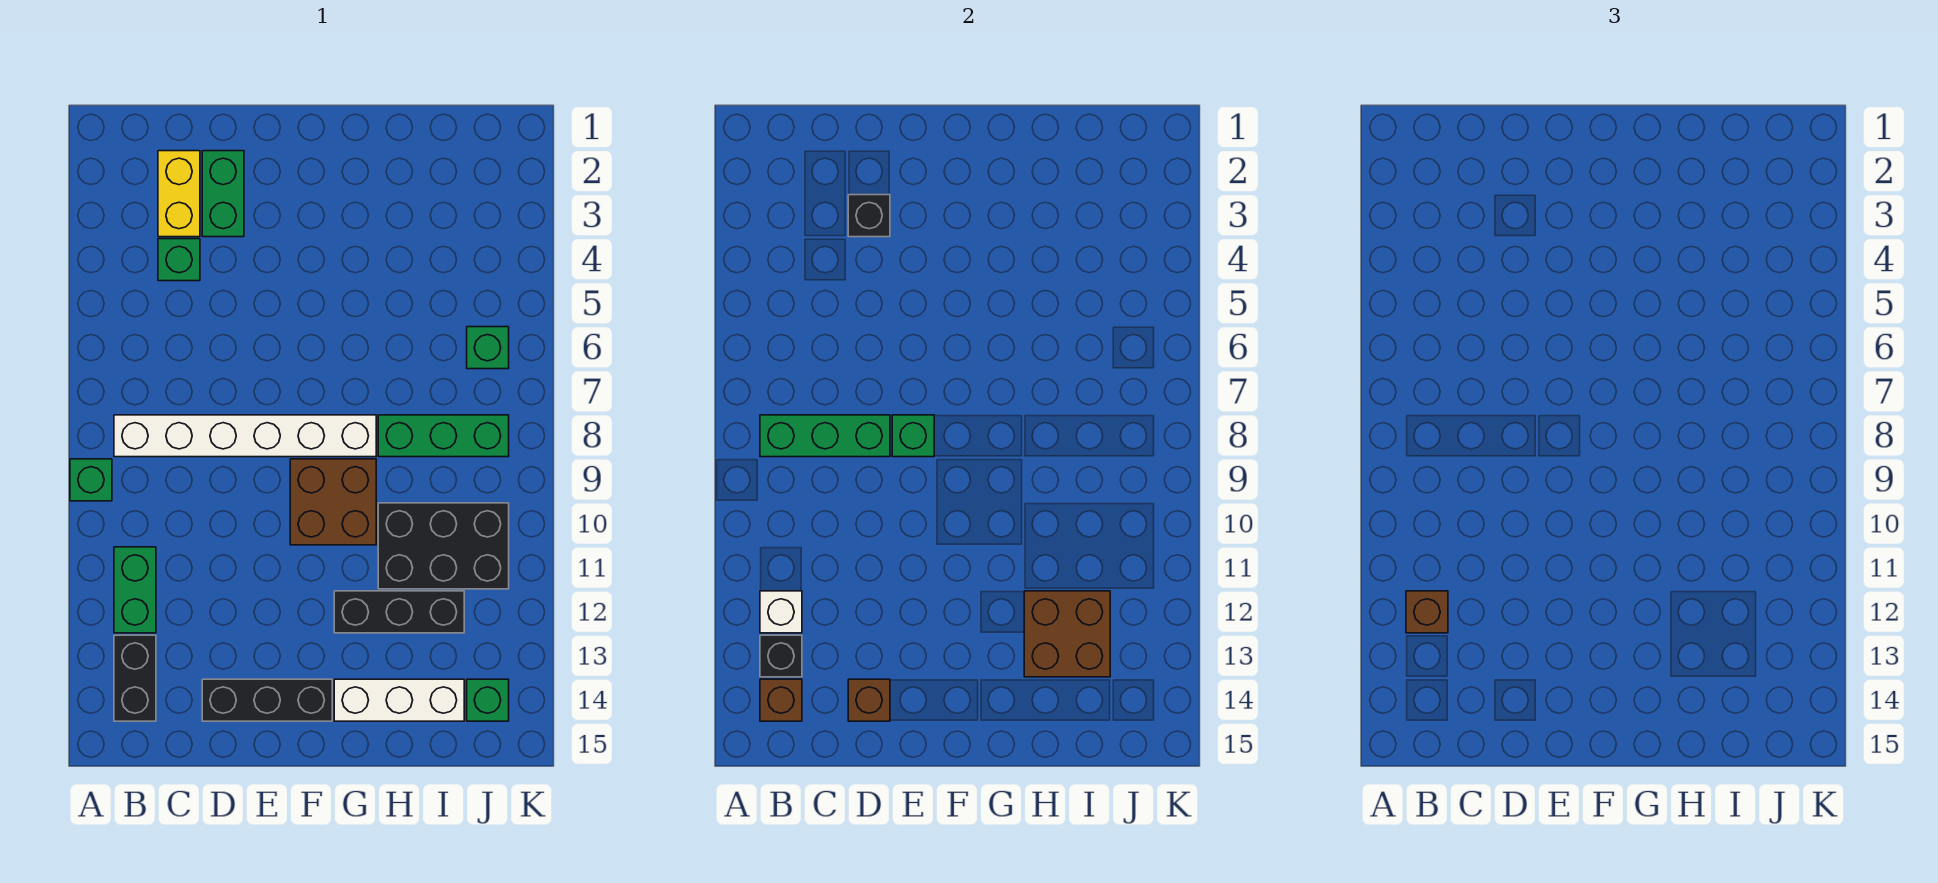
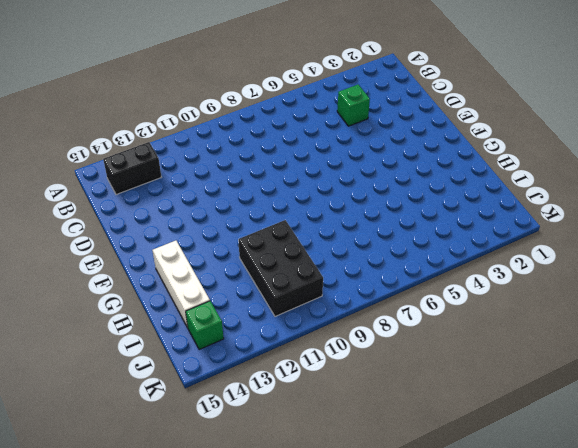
none -> green 1x1 brick [70,459,112,501]
none -> white 1x6 brick [114,415,376,457]
none -> green 1x2 brick [114,547,156,633]

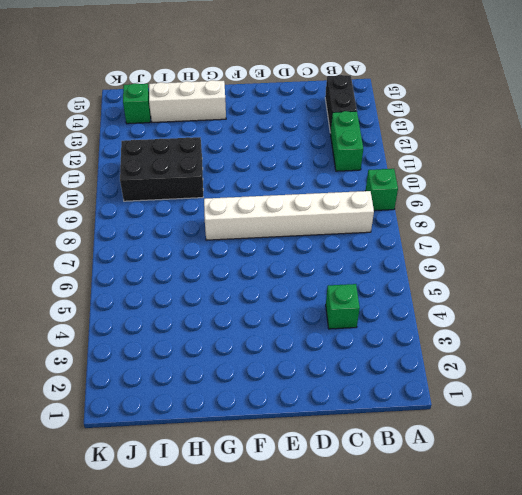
none -> yellow 1x2 brick [158,151,200,237]
none -> green 1x2 brick [202,151,244,237]
none -> black 1x3 brick [202,679,332,721]

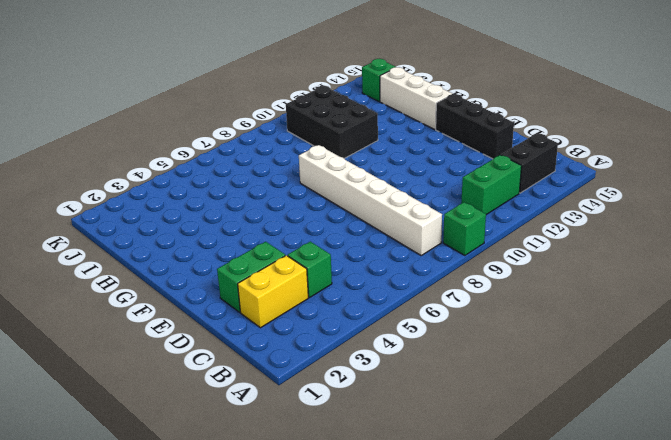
none -> brown 2x2 brick [290,459,376,545]
none -> black 1x3 brick [334,591,464,633]
none -> green 1x3 brick [378,415,509,457]

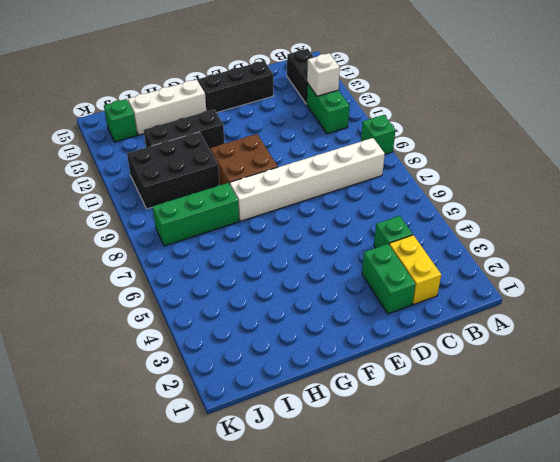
none -> green 1x1 brick [467,327,509,369]
none -> green 1x3 brick [760,415,890,457]
none -> black 1x1 brick [760,635,802,677]

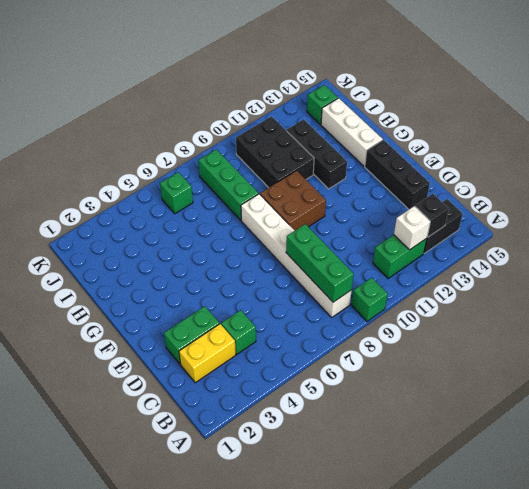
none -> brown 1x1 brick [760,679,802,721]
none -> black 1x1 brick [848,195,890,237]
none -> brown 1x1 brick [848,679,890,721]

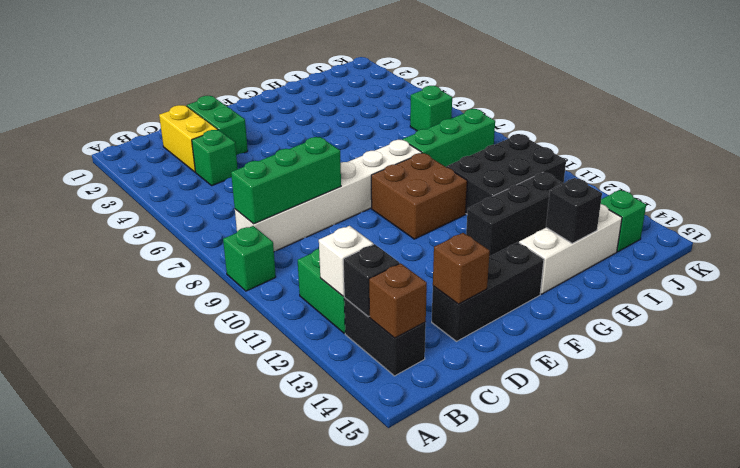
black 1x1 brick [546,178,602,243] -> black 1x1 brick moved to [848,195,890,237]
none -> green 1x1 brick [892,415,934,457]
none -> brown 2x2 brick [1024,591,1110,677]
none -> brown 1x1 brick [1406,591,1448,633]

